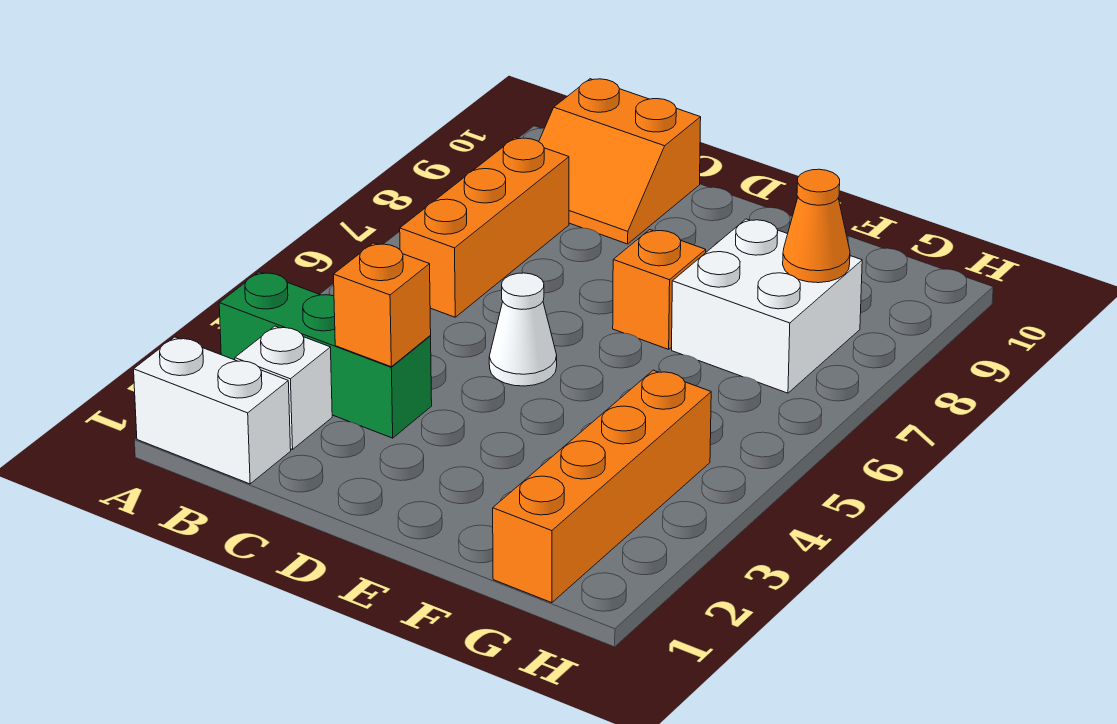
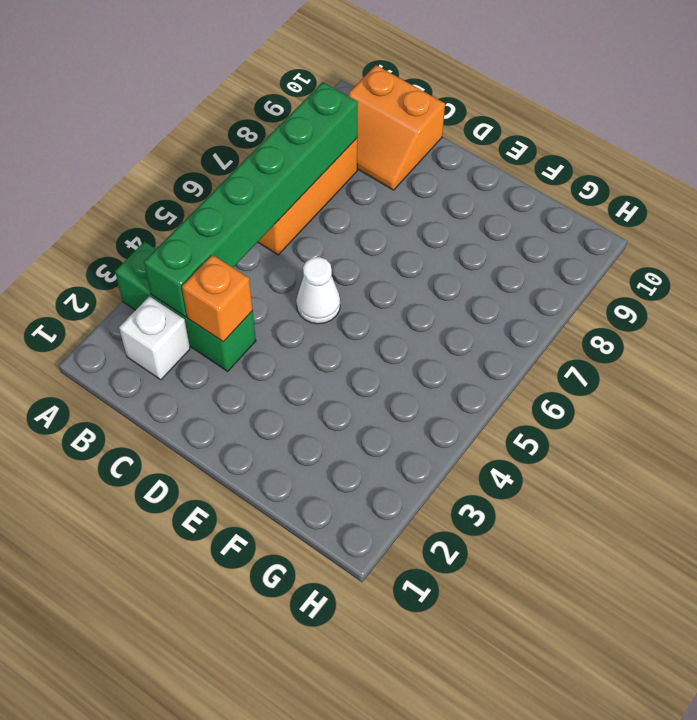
green 1x6 brick [144,82,358,317] -> none
none -> white 1x2 brick [134,337,291,484]
none -> orange 1x1 brick [613,230,706,349]

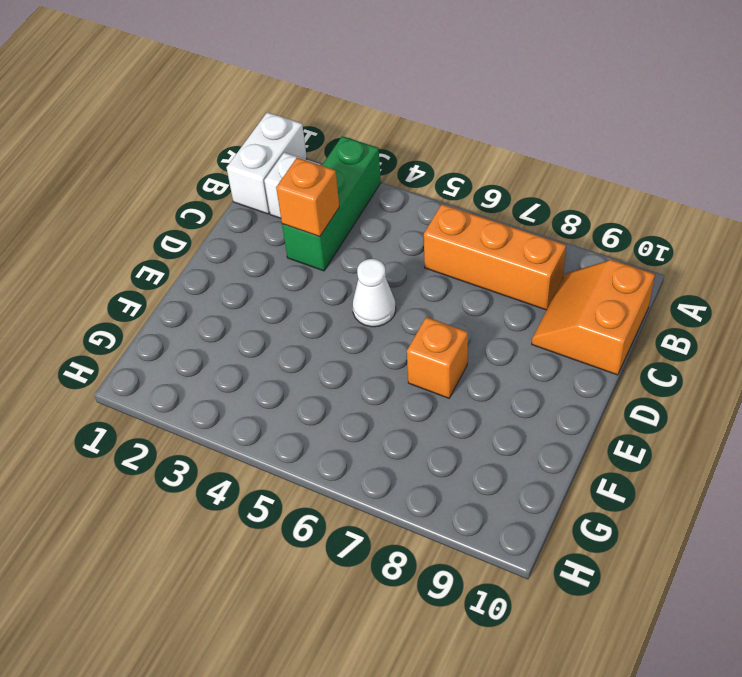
none -> white 2x2 brick [672,219,862,393]
none -> orange 1x4 brick [493,370,711,603]

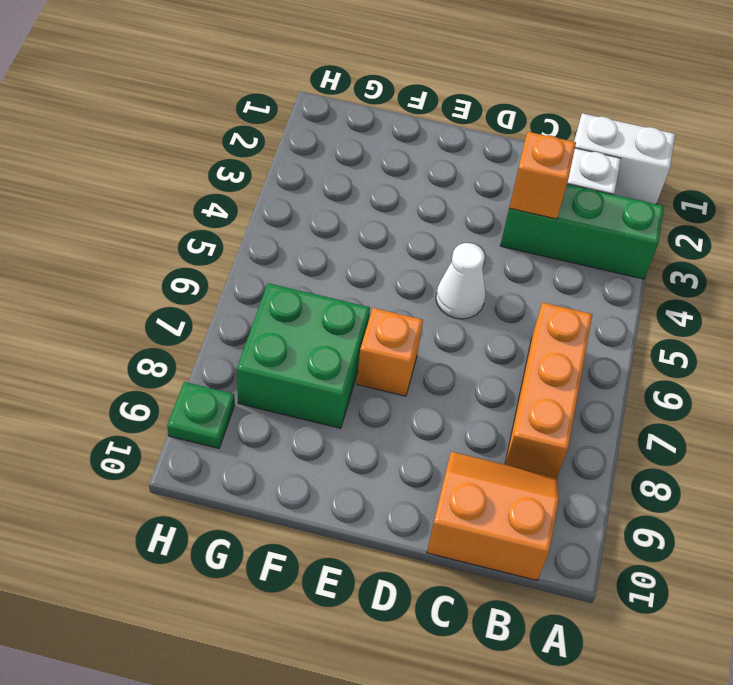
green 2x2 brick [237,283,370,428] -> white 2x2 brick [672,219,862,393]
green 1x1 plate [167,382,235,448] -> none
none -> orange 1x4 brick [493,370,711,603]
none -> orange 1x1 cone [783,169,850,283]

